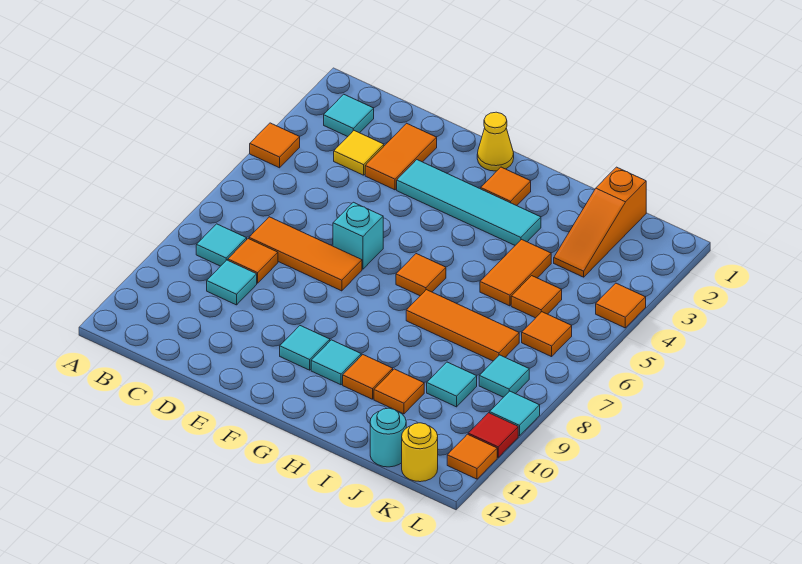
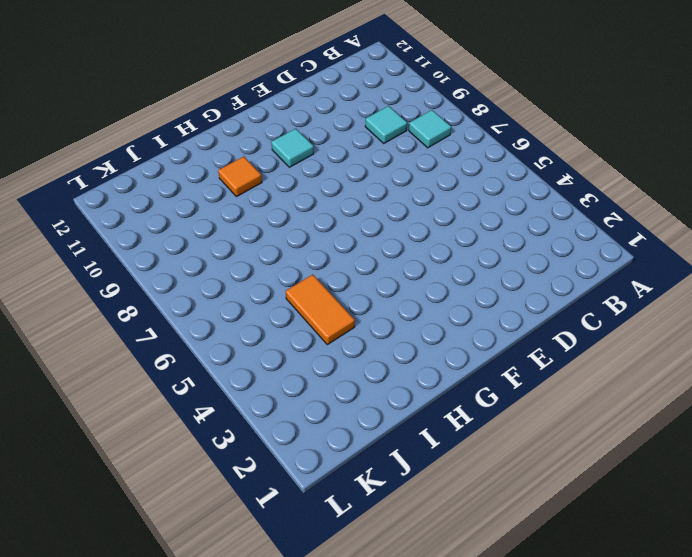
none -> orange 1x1 tile [250,123,300,168]
none -> cyan 1x1 tile [324,94,374,137]
none -> yellow 1x1 tile [334,131,384,175]
none -> orange 1x3 tile [249,217,362,291]

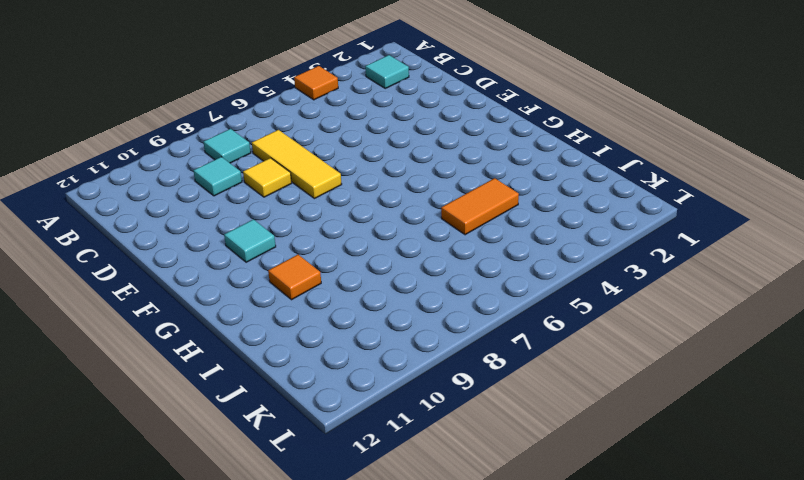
yellow 1x3 tile [252,130,342,199] -> orange 1x3 tile [249,217,362,291]
yellow 1x1 tile [243,158,292,197] -> yellow 1x1 tile moved to [334,131,384,175]
none -> orange 1x1 tile [228,239,278,283]
none -> orange 1x2 tile [365,123,437,190]
none -> cyan 1x4 tile [397,160,541,245]
none -> cyan 1x1 brick [333,202,383,269]

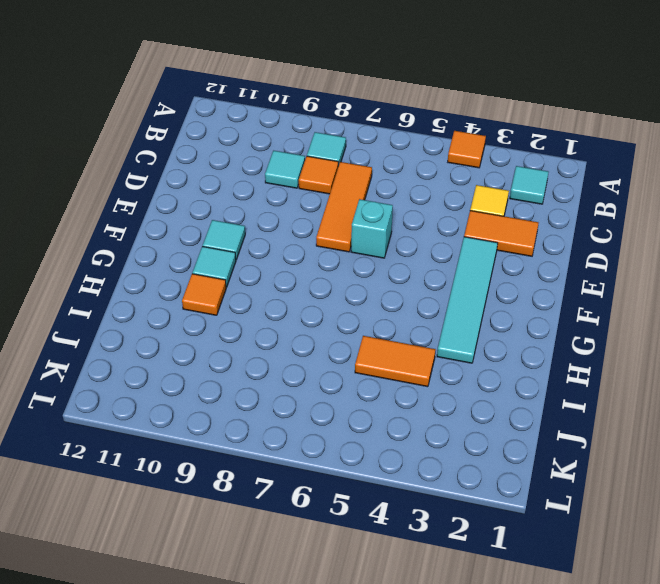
none -> yellow 1x1 cone [477,112,514,171]
none -> orange 1x1 tile [481,167,531,206]
none -> orange 1x1 tile [396,254,446,296]
none -> orange 1x3 tile [406,290,519,361]

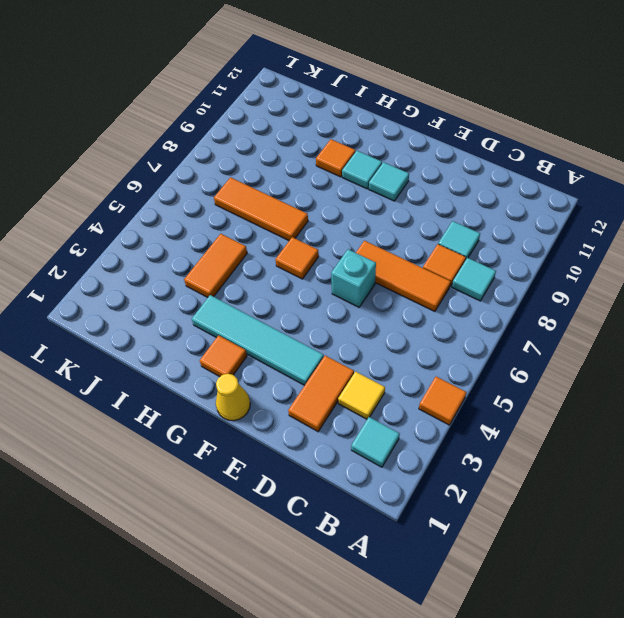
none -> orange 1x1 tile [374,369,424,414]
none -> orange 1x3 slope [554,167,646,277]
none -> orange 1x1 tile [511,276,562,318]
none -> cyan 1x1 tile [427,362,477,407]

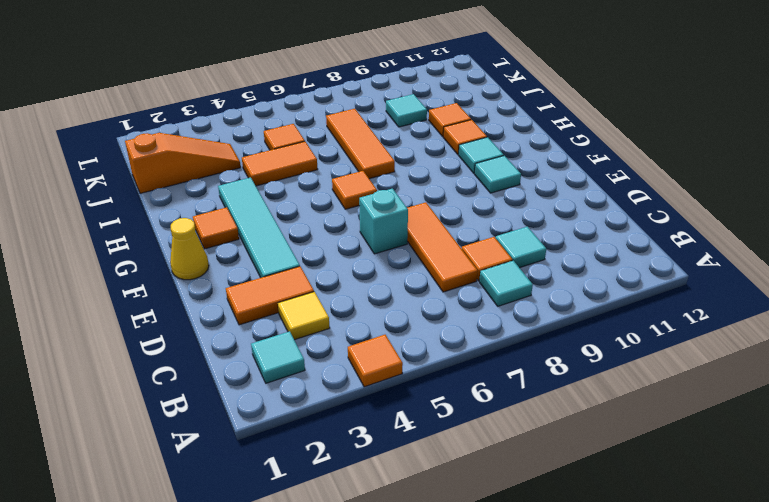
none -> cyan 1x1 round brick [370,408,406,467]
none -> orange 1x1 tile [522,312,572,357]
none -> cyan 1x1 tile [479,355,529,397]
none -> yellow 1x1 round brick [402,423,438,482]

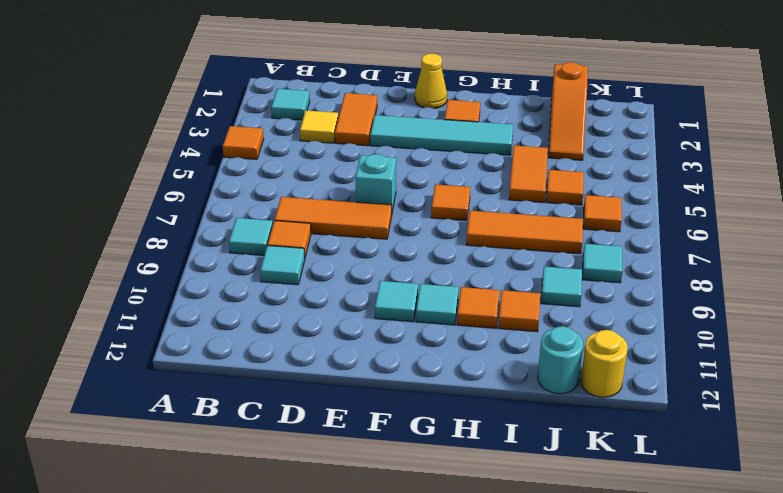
none -> orange 1x1 tile [596,283,646,328]
none -> cyan 1x1 tile [490,391,540,436]
none -> red 1x1 tile [468,413,518,457]
none -> orange 1x1 tile [447,434,497,479]

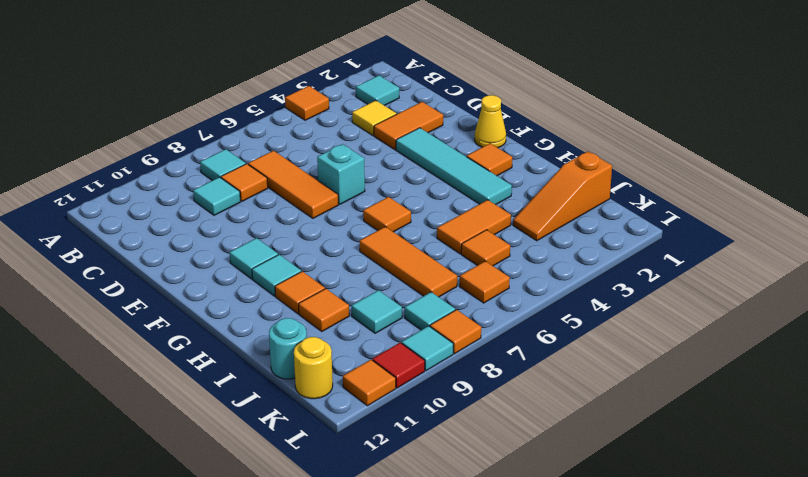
orange 1x1 tile [430,310,481,354] -> orange 1x1 tile moved to [596,283,646,328]

